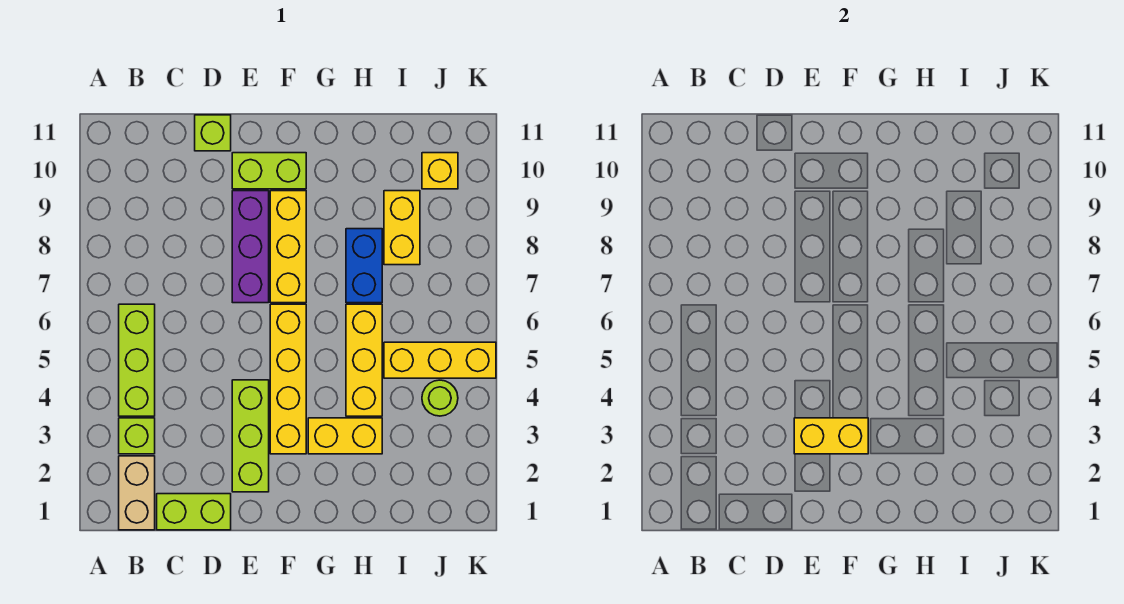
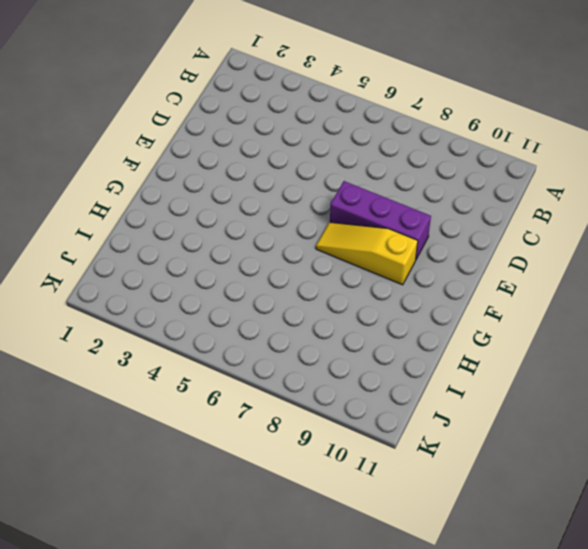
yellow 1x3 slope [316,222,418,285] -> yellow 1x3 brick [270,191,306,303]
none -> tan 1x2 brick [119,456,155,530]
none -> lime 1x1 brick [119,418,155,454]
none -> lime 1x3 brick [119,304,155,416]

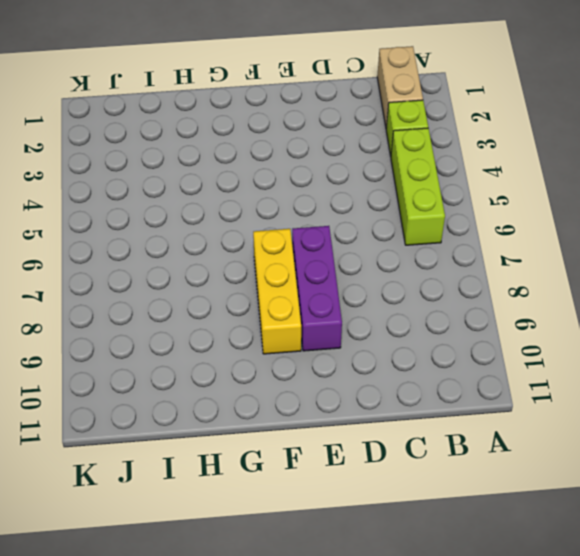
none -> lime 1x2 brick [157,494,231,530]
none -> lime 1x1 brick [195,115,231,151]
none -> lime 1x3 brick [232,380,269,492]

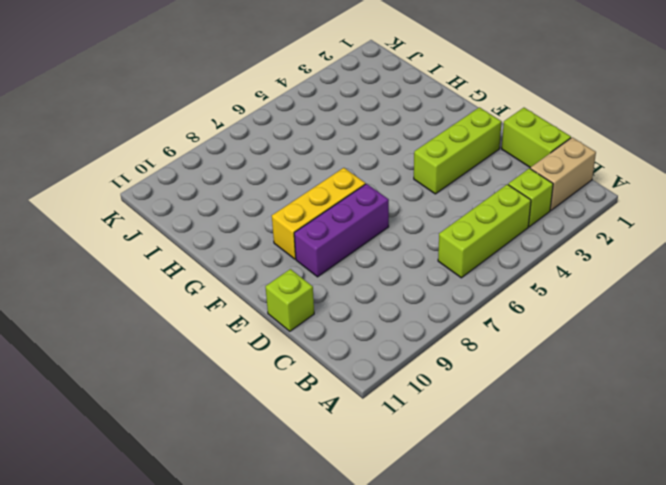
none -> lime 1x2 brick [232,153,306,189]
none -> yellow 1x4 brick [270,304,306,454]
none -> yellow 1x2 brick [308,418,382,454]

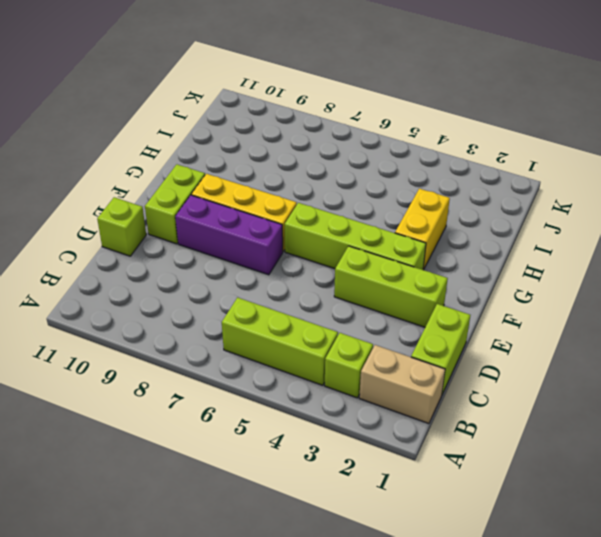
lime 1x4 brick [285,203,426,270] -> yellow 1x4 brick [270,304,306,454]
none -> yellow 1x3 brick [346,304,382,416]
none -> blue 1x2 brick [346,229,382,303]
none -> yellow 1x3 brick [384,342,496,378]

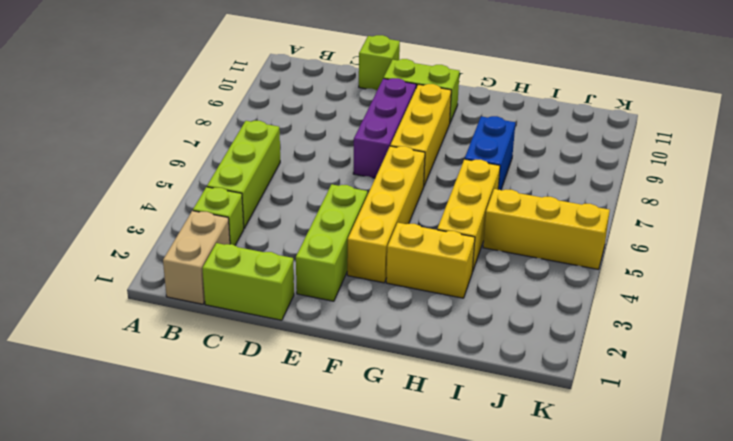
none -> yellow 1x2 brick [384,191,420,265]
none -> lime 1x1 round brick [422,380,458,416]
none -> yellow 1x1 brick [422,153,458,189]

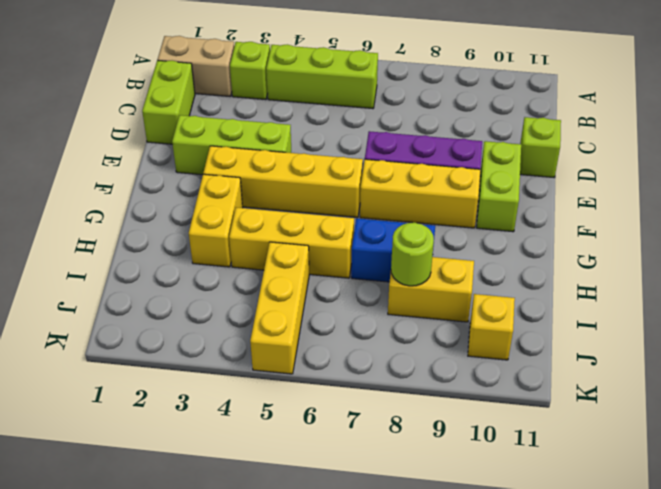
lime 1x1 round brick [391,223,434,286] -> lime 1x1 round brick moved to [422,380,458,416]
none -> yellow 1x2 brick [794,418,868,454]

